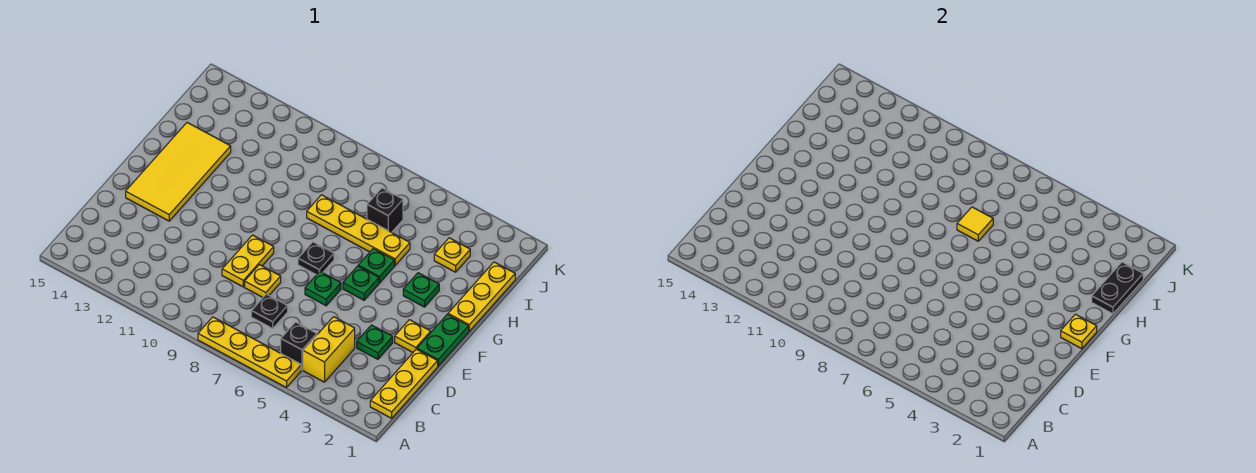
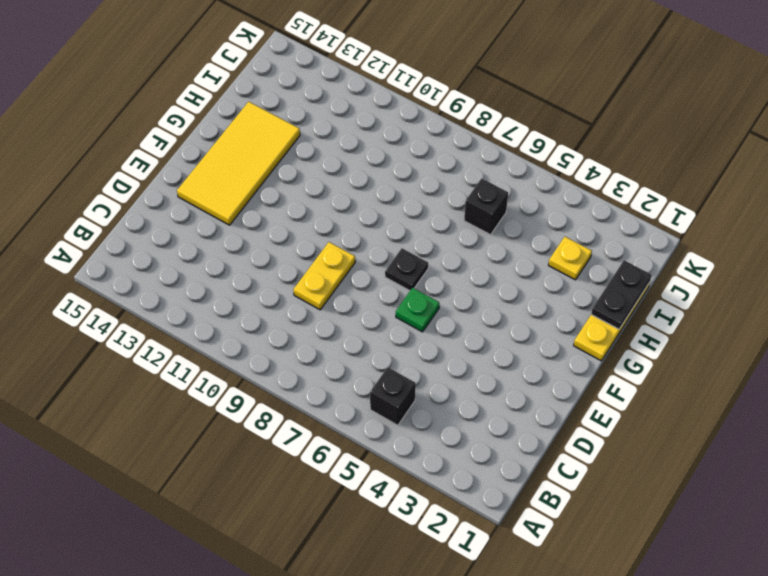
none -> yellow 1x4 plate [198,317,301,388]
none -> yellow 1x3 plate [370,349,438,418]
none -> yellow 1x2 brick [303,317,355,382]

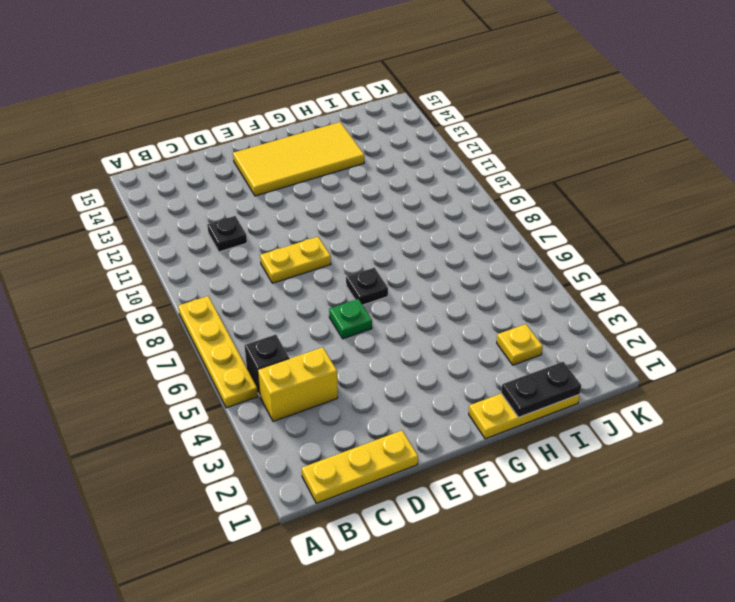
black 1x1 plate [207,216,247,252] -> black 1x1 plate moved to [251,294,288,328]
none -> green 1x1 plate [357,325,393,359]
none -> yellow 1x1 plate [245,265,281,297]
none -> green 1x2 plate [417,314,469,366]

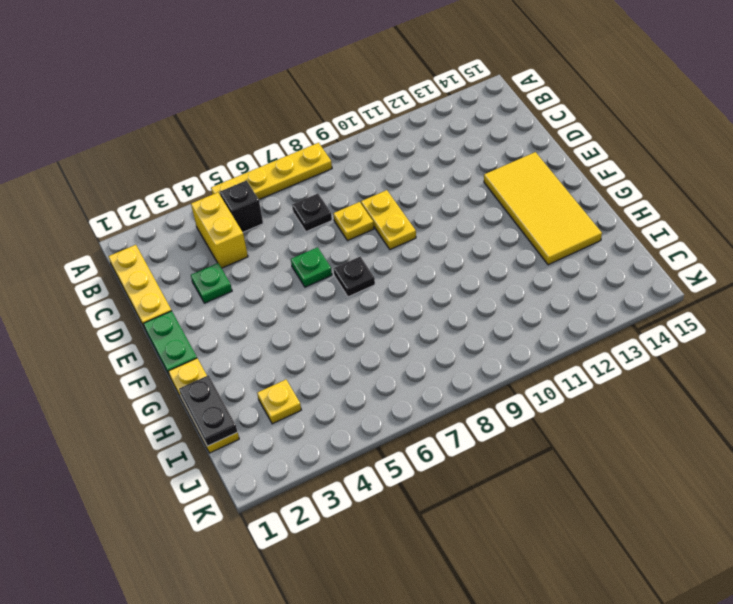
none -> yellow 1x1 plate [395,320,431,352]
none -> green 1x1 plate [343,266,379,300]
none -> green 1x1 plate [403,273,439,307]

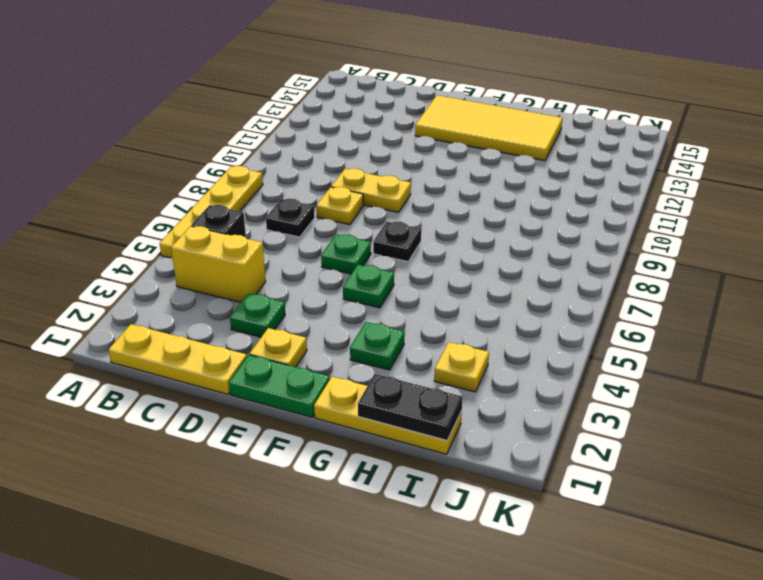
none -> green 1x1 plate [358,249,395,283]
none -> yellow 1x4 plate [307,195,410,265]
none -> black 1x1 brick [367,188,403,232]

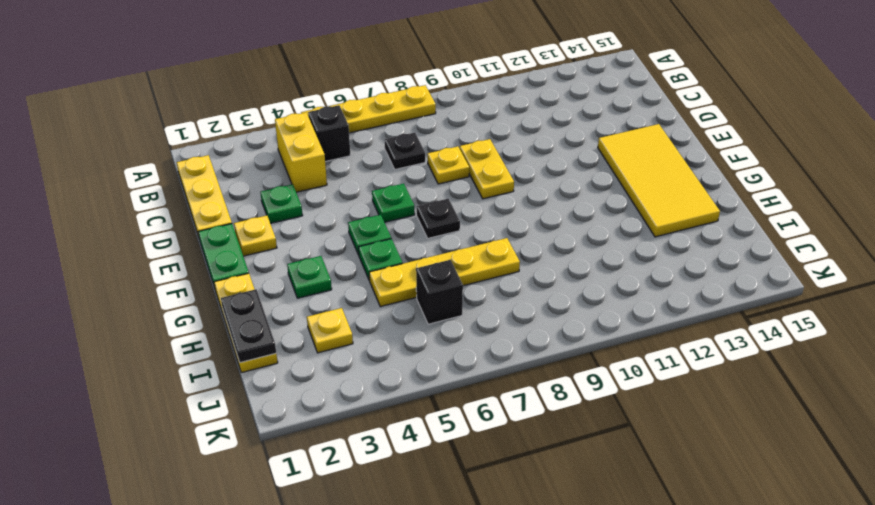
none -> yellow 1x1 plate [1061,314,1097,349]
none -> yellow 1x1 tile [957,207,993,241]

